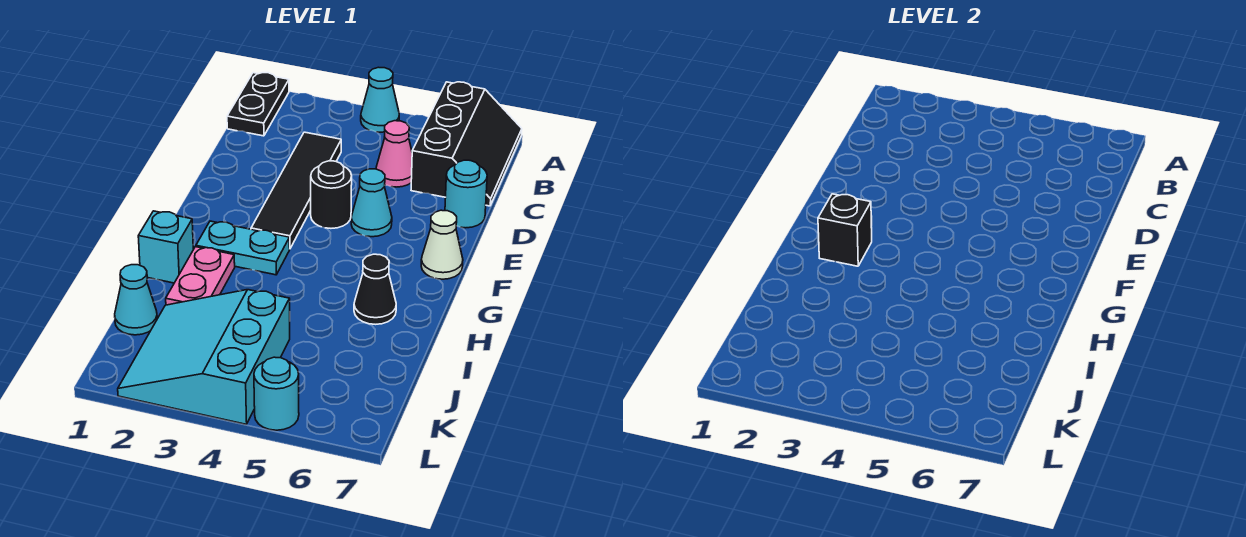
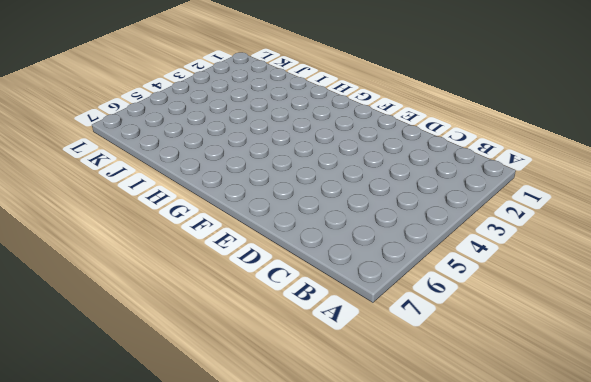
none -> black 1x2 plate [227,73,289,136]
none -> cyan 1x1 cone [361,67,399,132]
none -> black 2x3 slope [411,82,522,206]

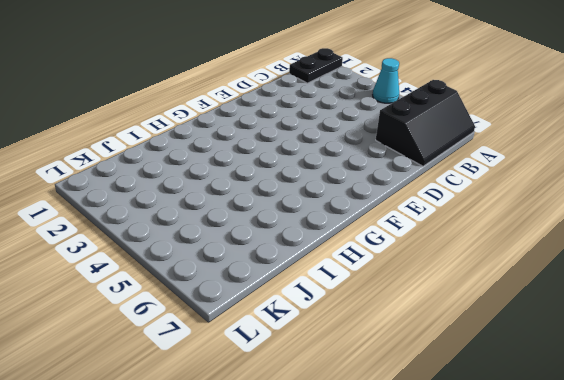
none -> black 1x4 tile [251,132,341,248]
none -> pink 1x1 cone [376,121,412,187]
none -> cyan 1x1 round brick [445,160,487,228]

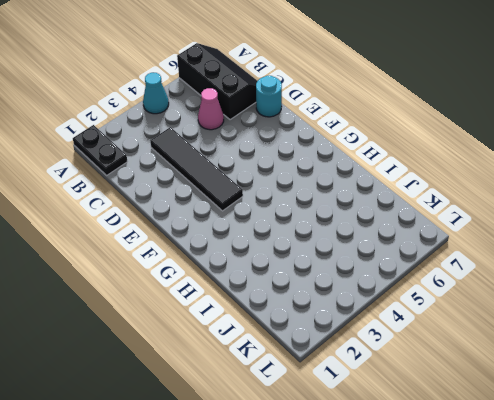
none -> black 1x1 round brick [311,161,352,228]
none -> cyan 1x1 cone [351,169,392,237]
none -> white 1x1 cone [421,210,463,279]

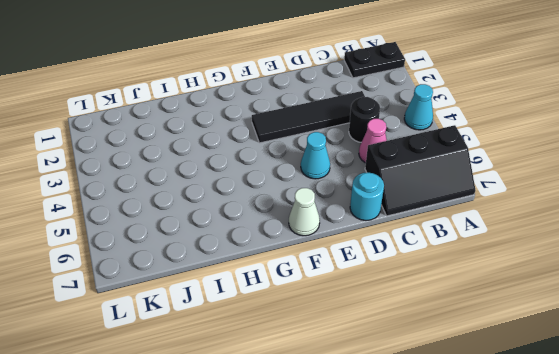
black 1x1 round brick [349,97,380,142] -> black 1x1 round brick moved to [311,161,352,228]
none -> cyan 1x2 plate [196,221,290,275]
none -> cyan 1x1 brick [138,211,193,283]
none -> pink 1x2 plate [166,247,235,305]

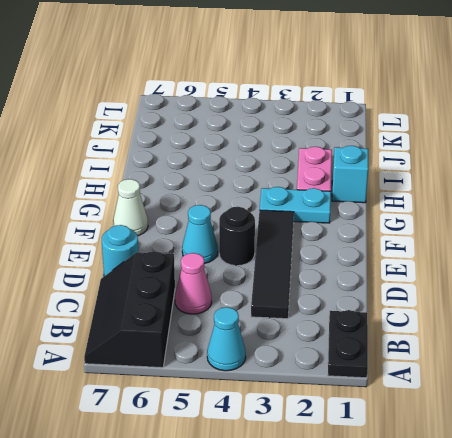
none -> black 1x1 cone [354,254,396,324]
none -> cyan 1x1 cone [115,265,157,335]
none -> cyan 3x3 slope [118,290,290,424]

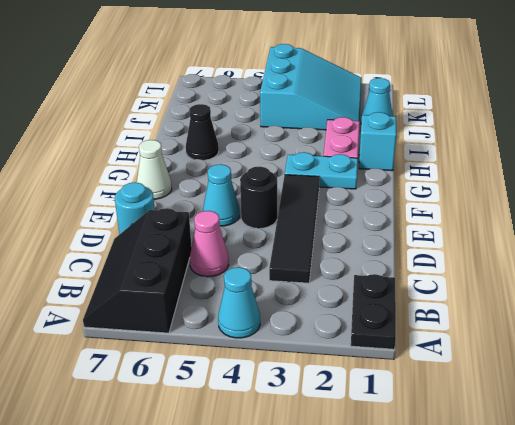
none -> cyan 1x1 round brick [254,357,299,430]
none -> black 1x1 brick [818,194,872,266]

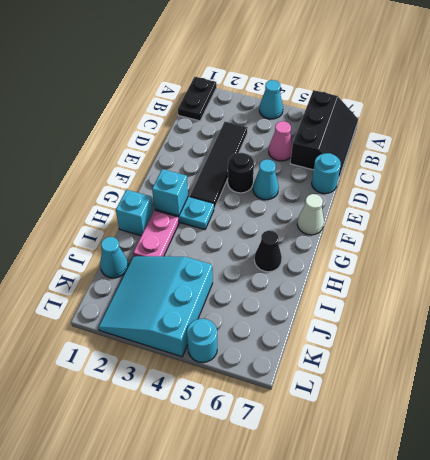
cyan 1x1 brick [152,169,188,216] -> black 1x1 brick [818,194,872,266]

